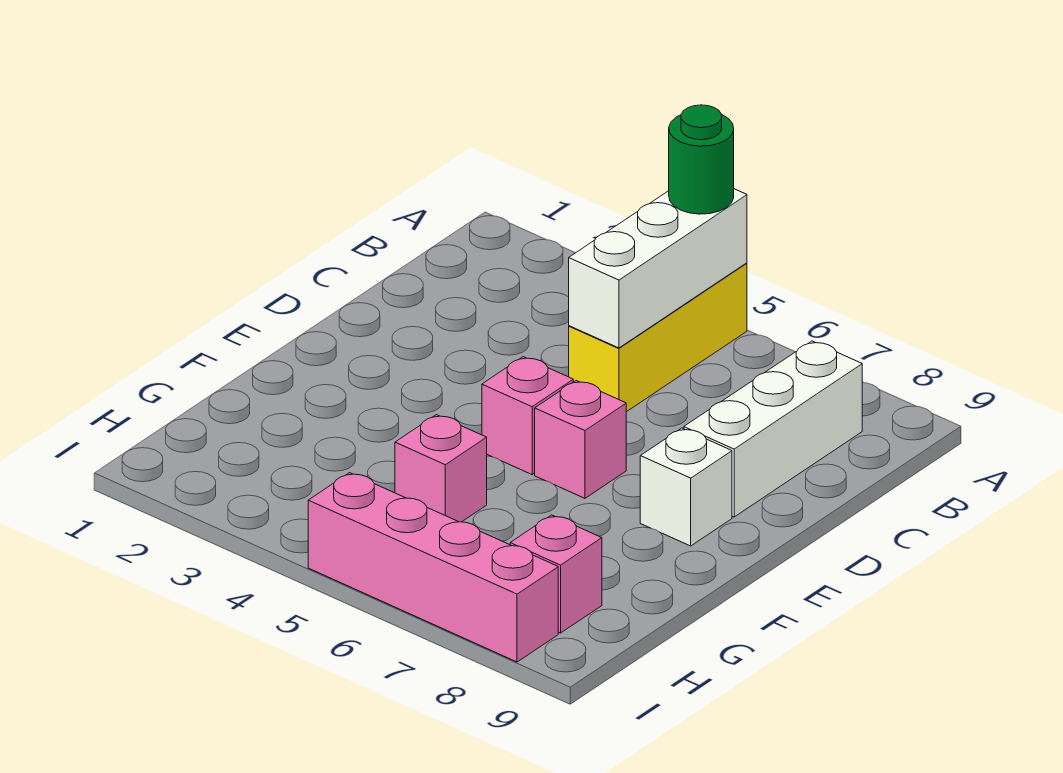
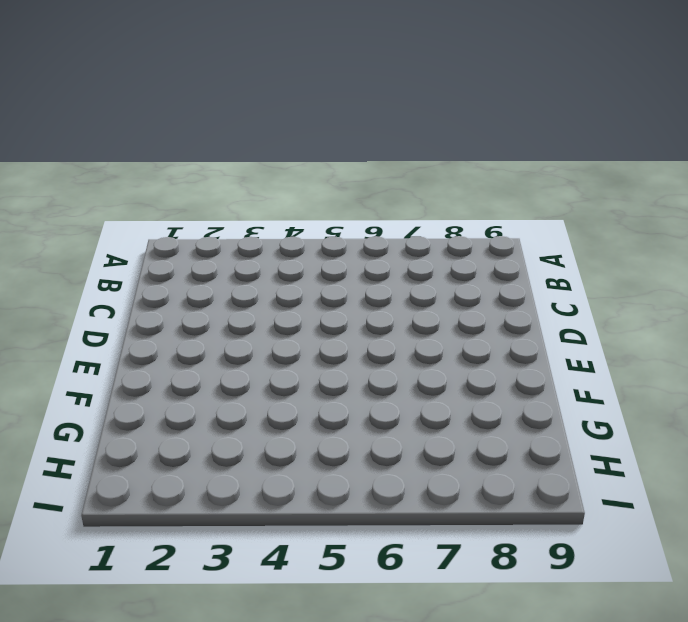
none -> yellow 1x3 brick [569,263,747,412]
none -> white 1x3 brick [684,341,862,517]

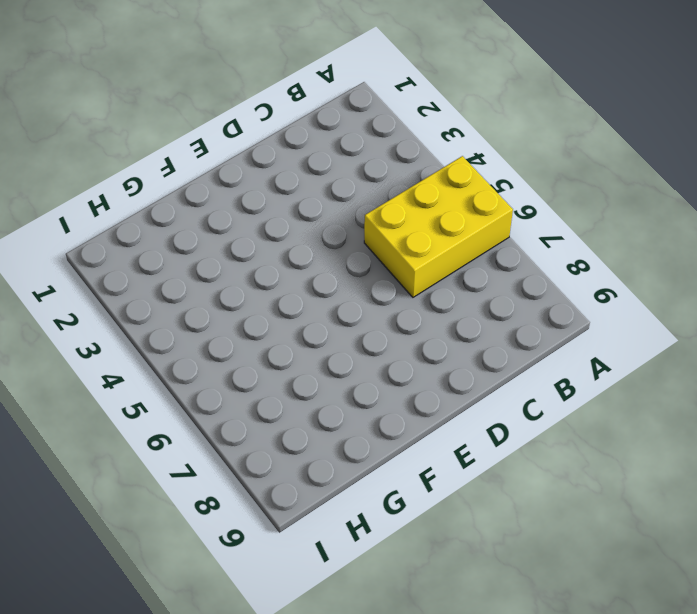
yellow 2x3 brick [364,156,513,297] -> yellow 1x3 brick [569,263,747,412]
none -> white 1x3 brick [684,341,862,517]
none -> pink 1x1 brick [482,357,573,474]

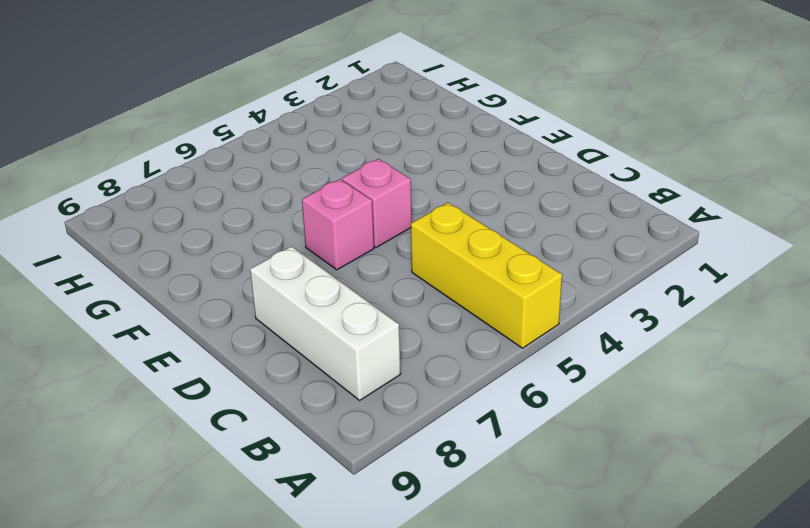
none -> white 1x1 brick [640,428,732,546]
none -> pink 1x1 brick [395,415,487,522]

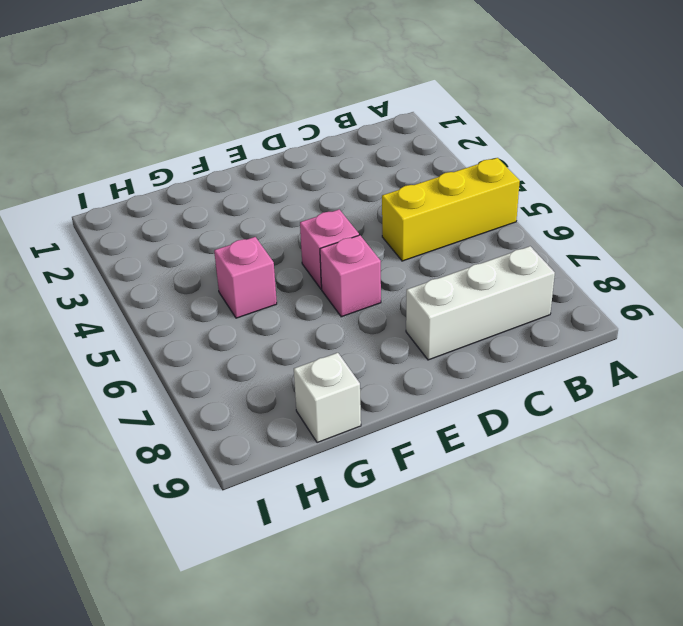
white 1x1 brick [294,353,361,443] -> white 1x1 brick moved to [640,428,732,546]
none -> pink 1x1 brick [510,515,602,633]
none -> pink 1x4 brick [308,473,558,662]

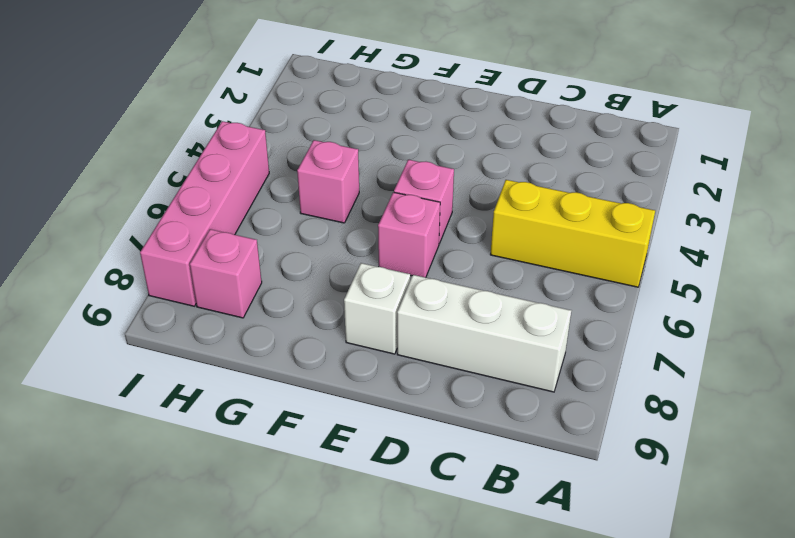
none -> white 1x3 brick [569,189,747,348]
none -> green 1x1 round brick [669,105,734,214]

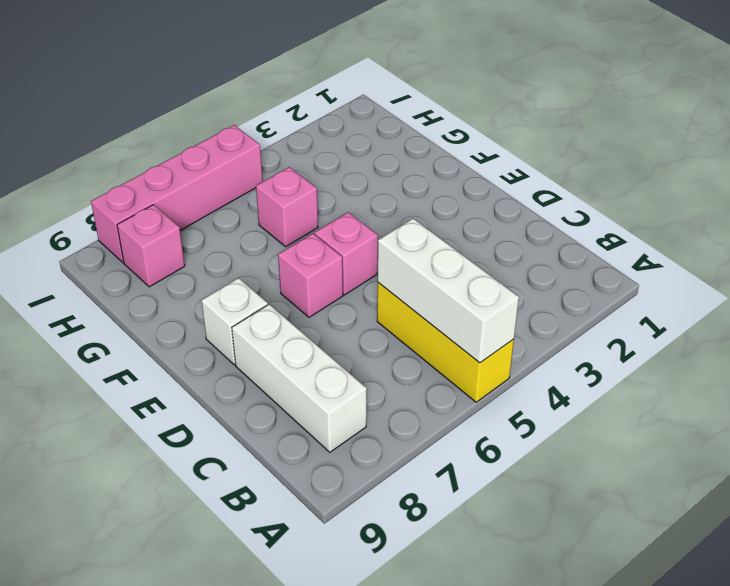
none -> green 1x1 round brick [669,105,734,214]

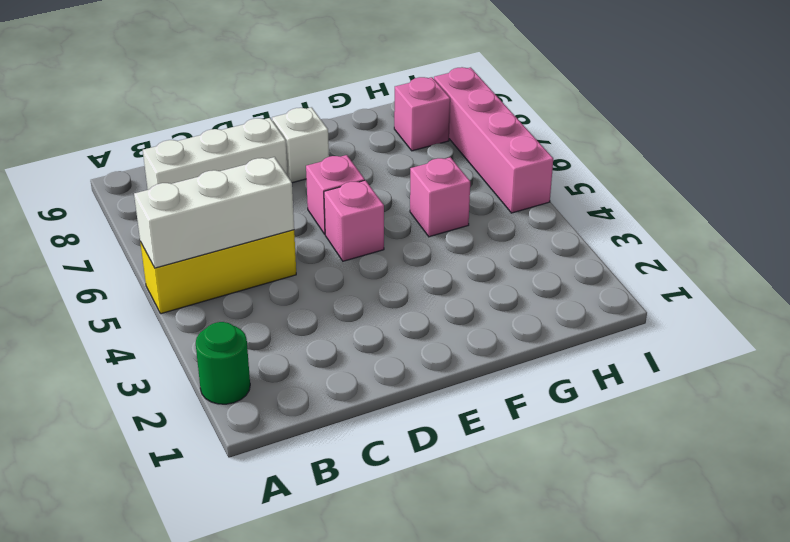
green 1x1 round brick [196,322,250,404] -> green 1x1 round brick moved to [669,105,734,214]

